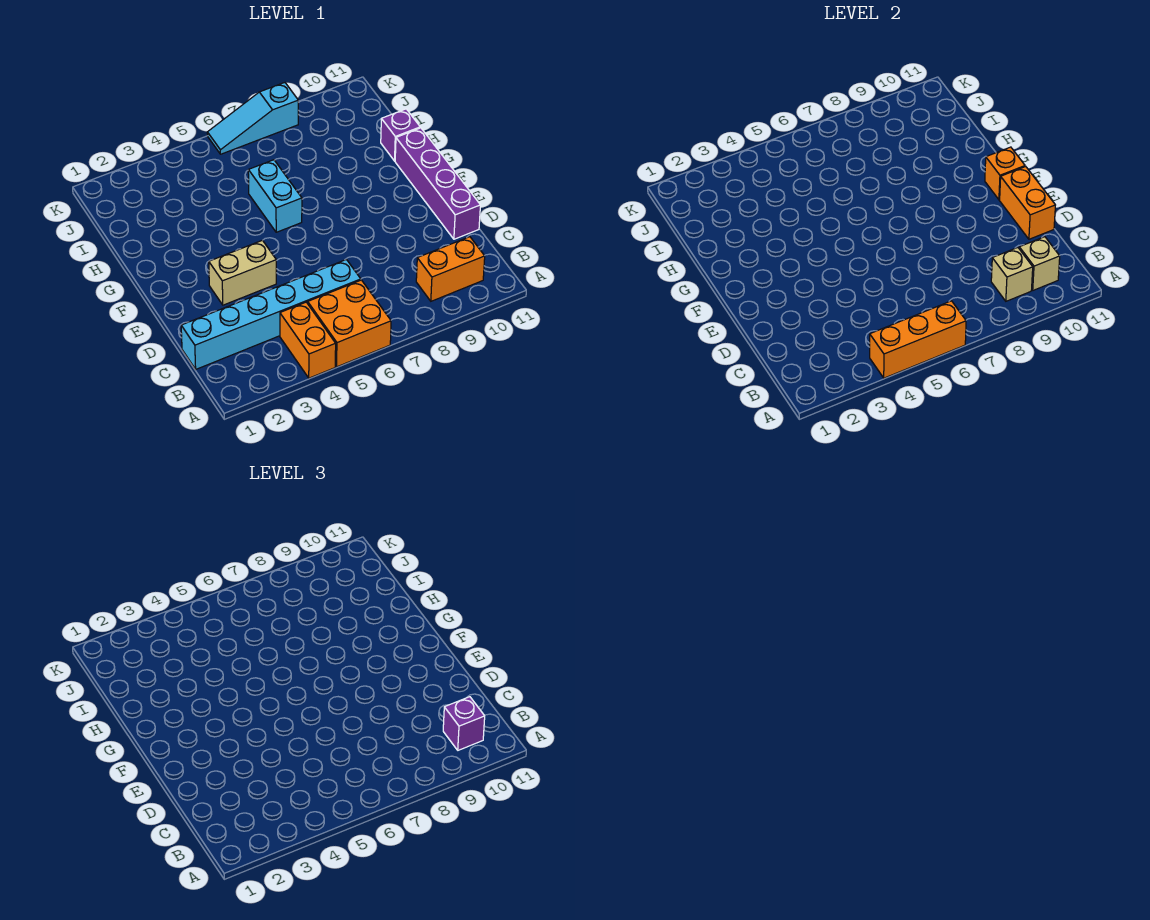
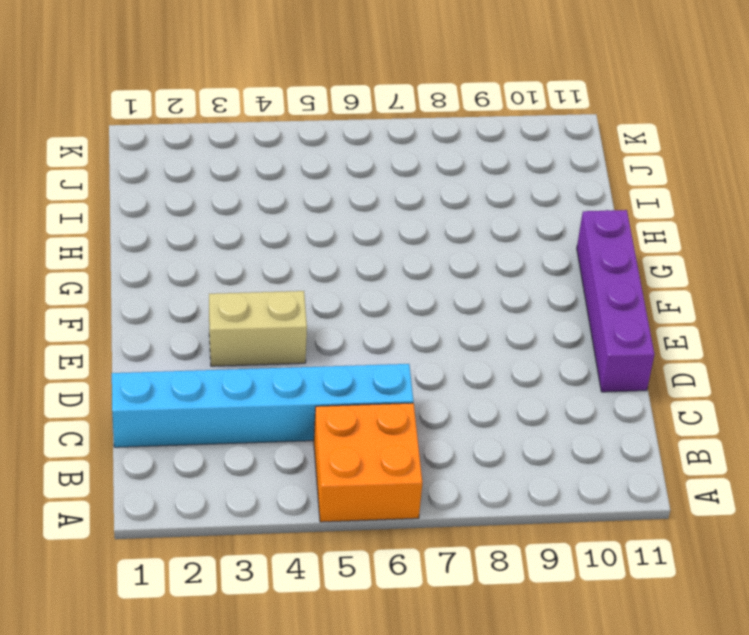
none -> orange 1x2 brick [280,302,336,378]
none -> orange 1x2 brick [416,237,485,301]
none -> cyan 1x2 brick [248,160,302,232]

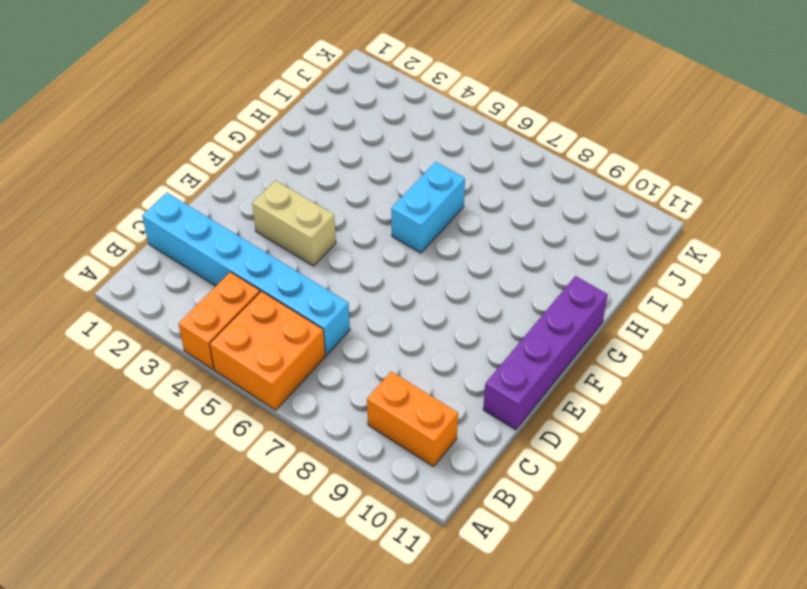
none -> purple 1x1 brick [381,109,420,161]
none -> cyan 1x3 slope [207,83,298,154]
none -> orange 1x3 brick [870,301,966,378]

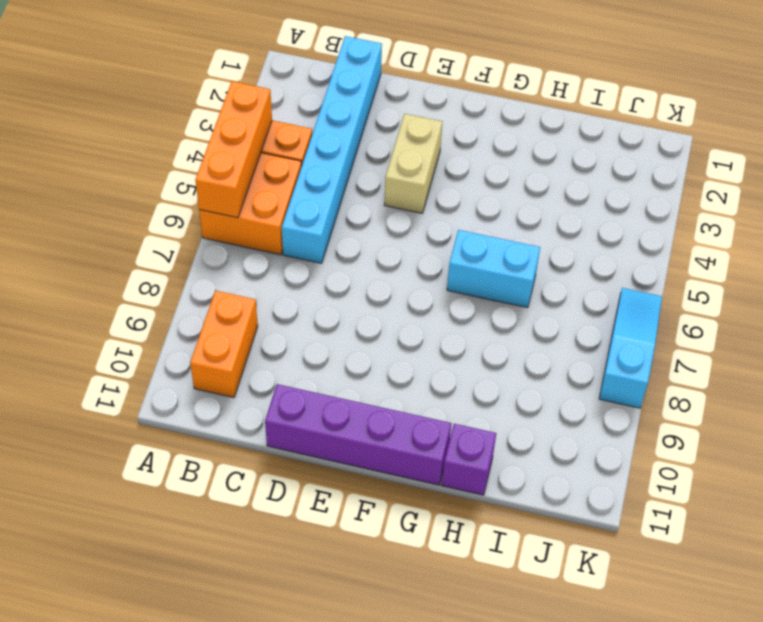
none -> tan 1x1 brick [991,248,1033,301]
none -> tan 1x1 brick [1019,237,1060,290]
none -> orange 1x2 brick [1000,167,1055,239]

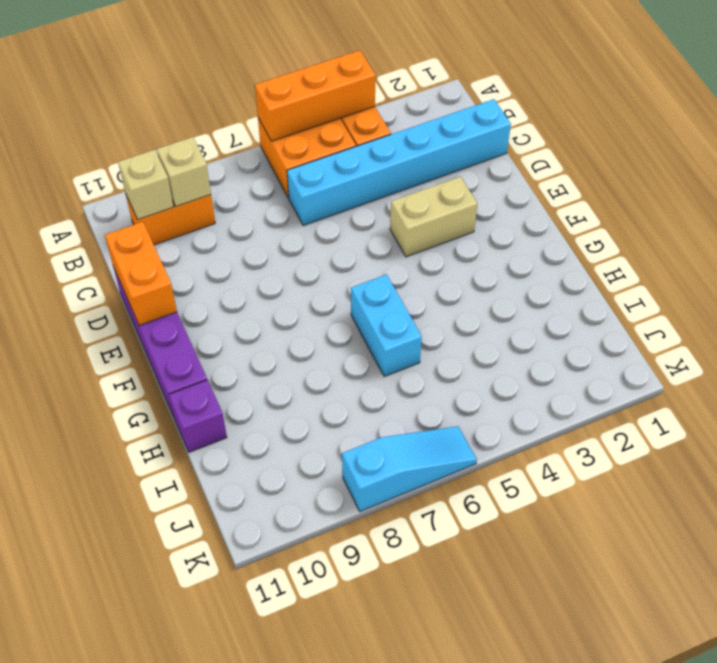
none -> orange 1x1 brick [985,147,1025,200]
none -> purple 1x1 brick [443,697,485,750]

